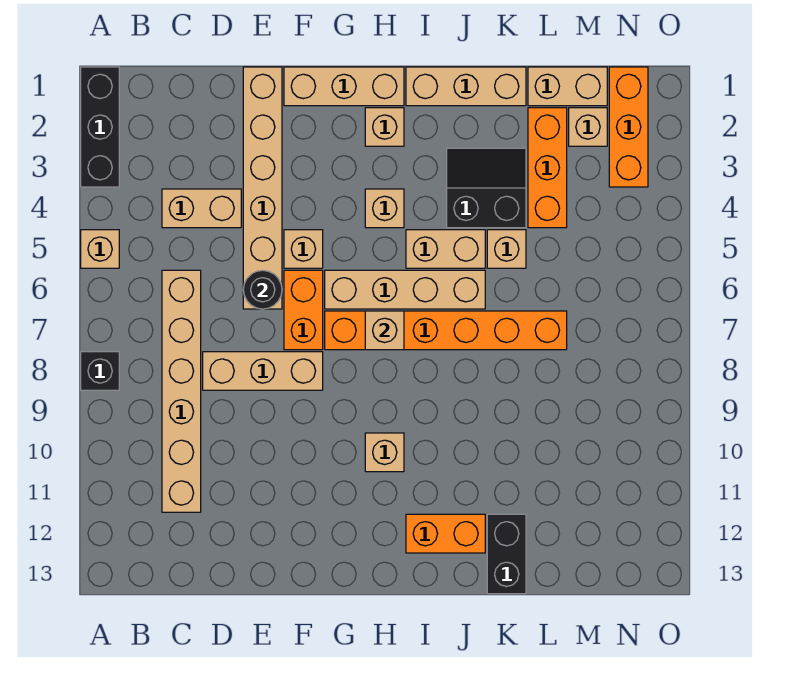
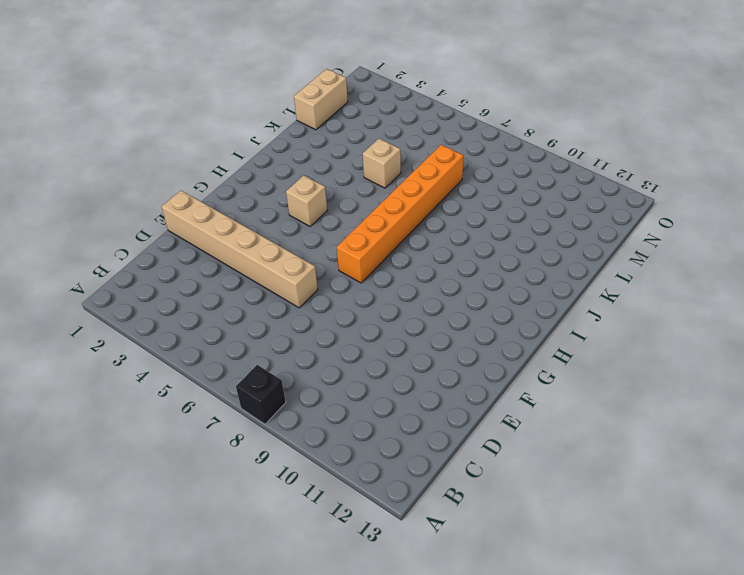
none -> black 1x3 brick [81,67,119,187]
none -> tan 1x1 brick [81,230,119,268]
none -> tan 1x2 brick [162,189,241,228]

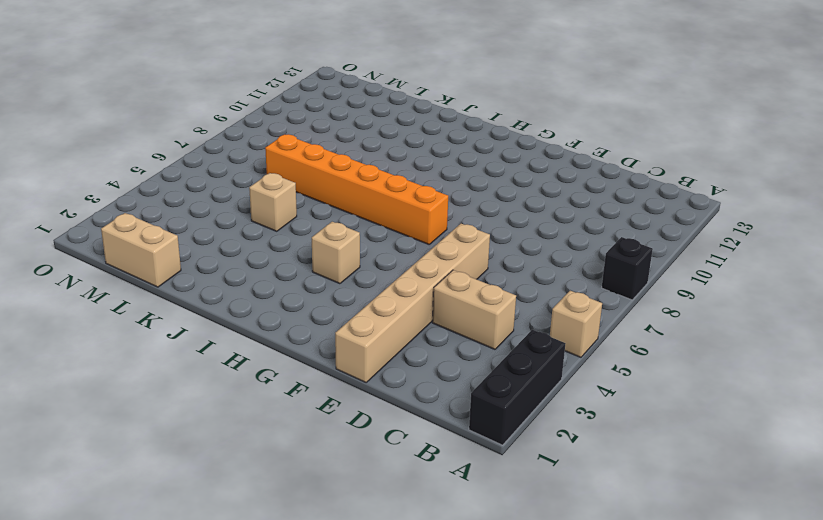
none -> tan 1x6 brick [162,270,201,512]
none -> tan 1x3 brick [203,352,323,390]
none -> tan 1x3 brick [284,67,404,106]

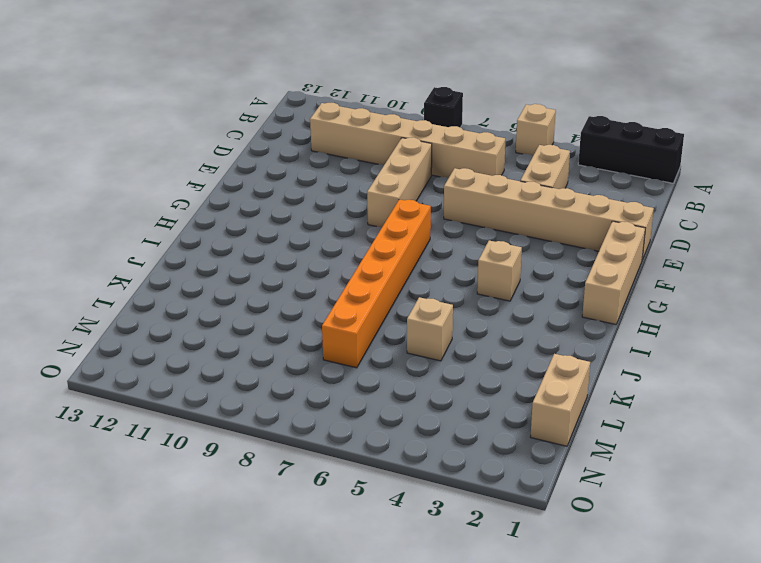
none -> tan 1x1 brick [284,230,323,268]
none -> orange 1x2 brick [284,270,323,350]
none -> tan 1x4 brick [325,270,485,309]

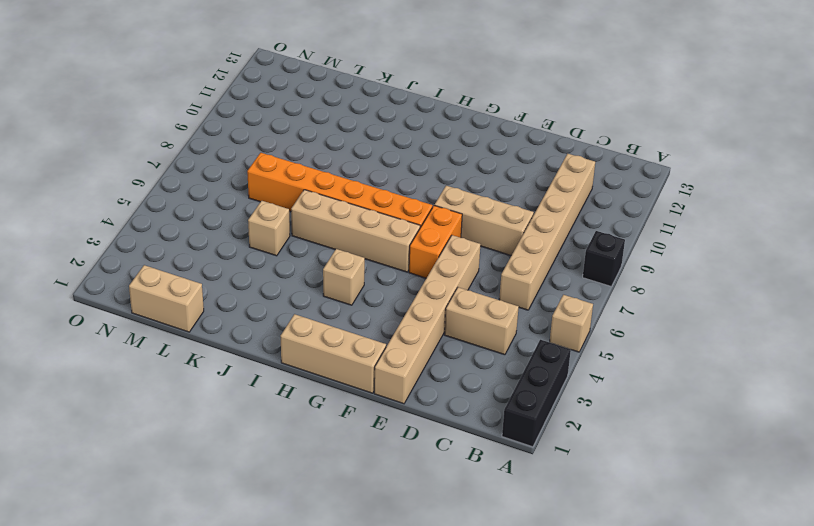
none -> tan 1x1 brick [284,230,323,268]
none -> tan 1x1 brick [365,108,404,146]
none -> tan 1x1 brick [365,433,404,472]

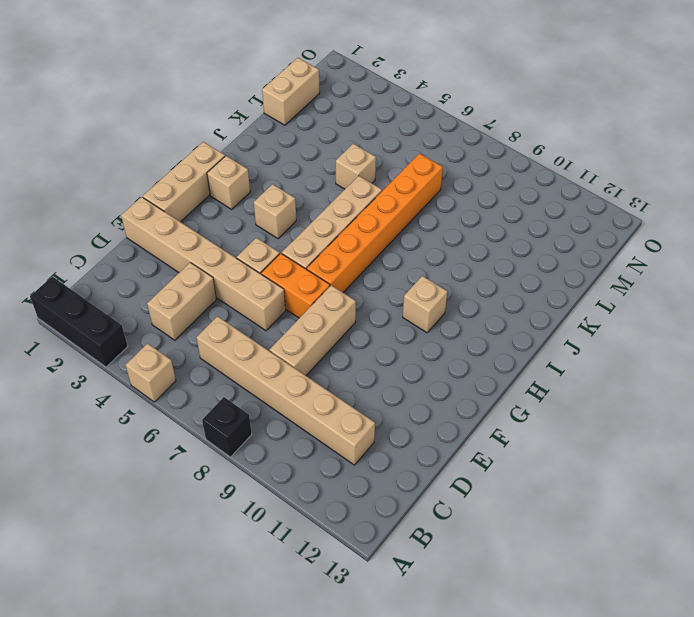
none -> tan 1x3 brick [406,67,526,106]
none -> tan 1x2 brick [406,230,485,268]
none -> orange 1x2 brick [406,514,485,553]

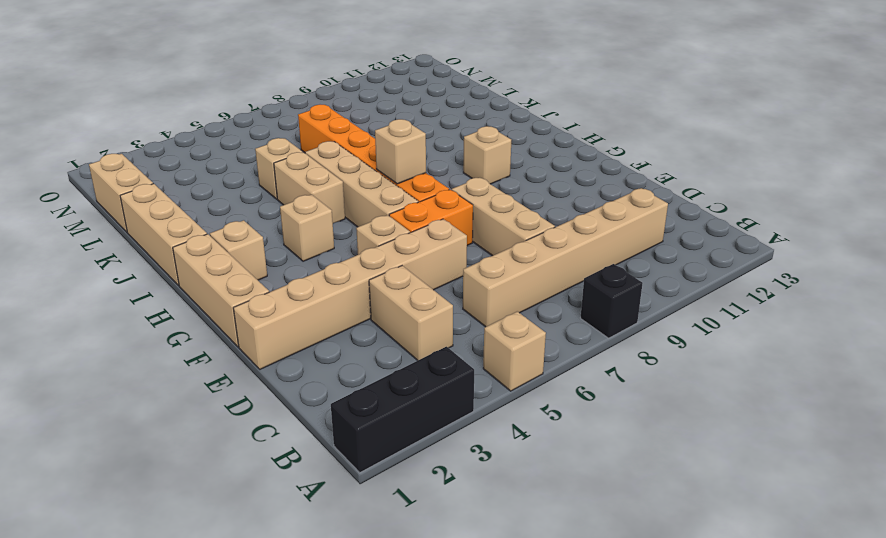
none -> orange 1x2 brick [406,514,485,553]
none -> black 2x2 slope [447,148,526,228]
none -> black 1x2 brick [487,514,526,594]

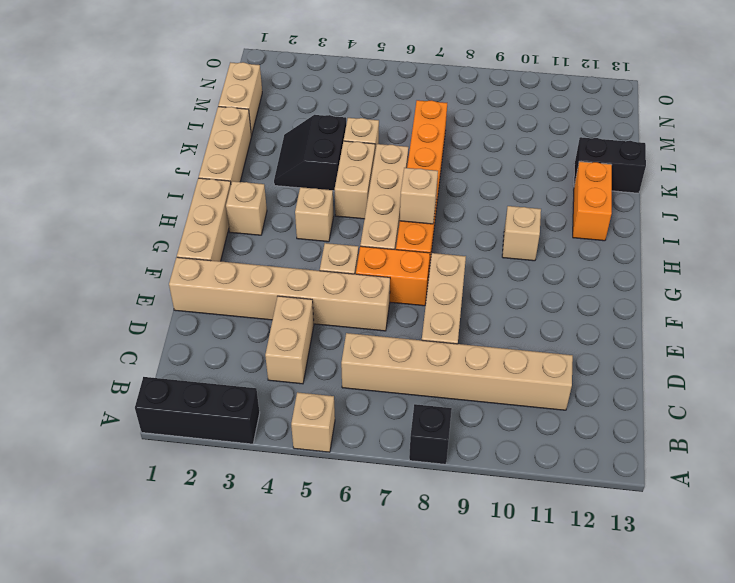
none -> orange 1x3 brick [528,108,567,228]
none -> tan 1x1 brick [569,108,607,146]
none -> orange 1x3 brick [609,67,648,187]

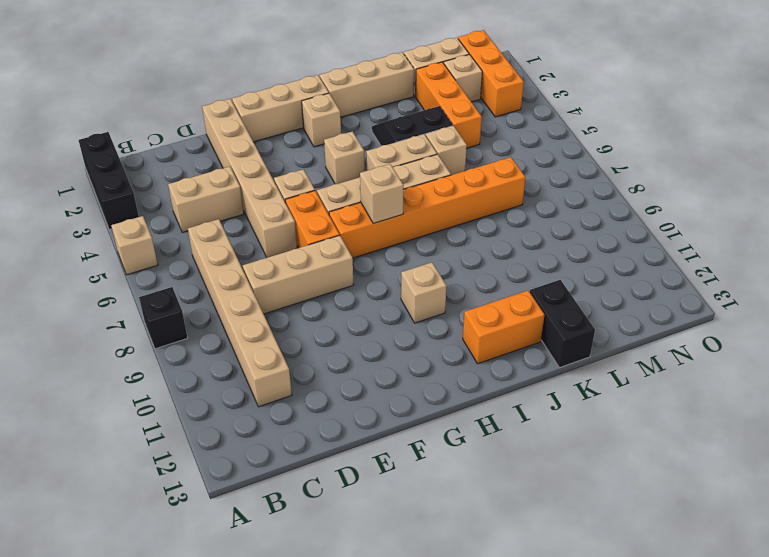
none -> black 1x1 round brick [243,270,282,309]

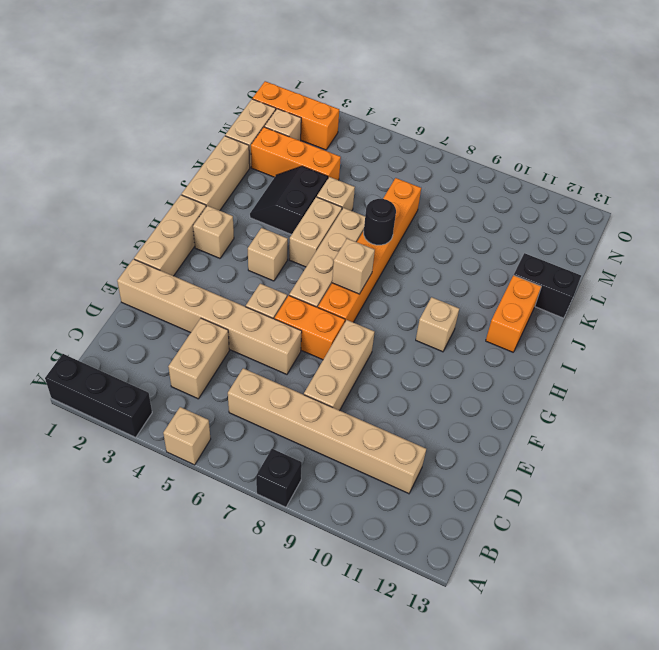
black 1x1 round brick [364,199,396,245] -> black 1x1 round brick moved to [243,270,282,309]

